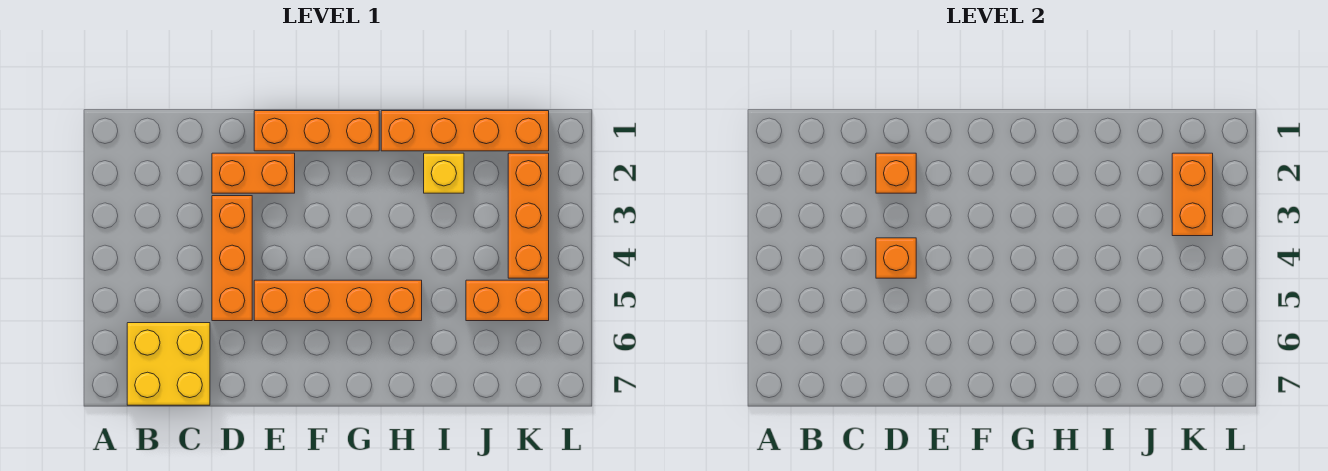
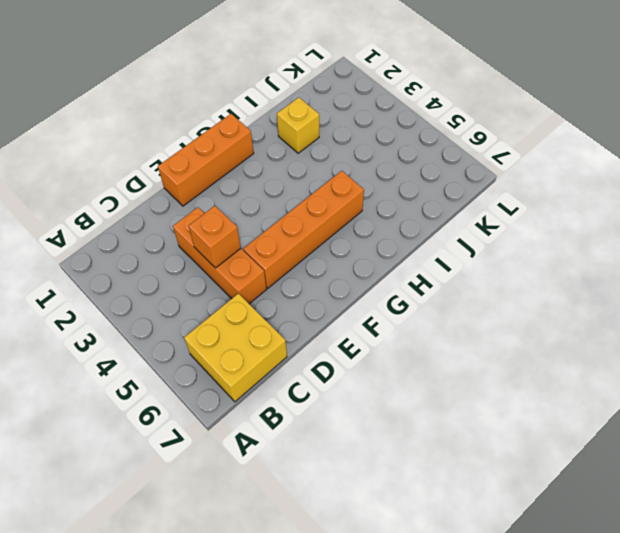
none -> orange 1x2 brick [212,153,295,193]
none -> orange 1x4 brick [381,111,549,151]
none -> orange 1x2 brick [466,280,549,321]

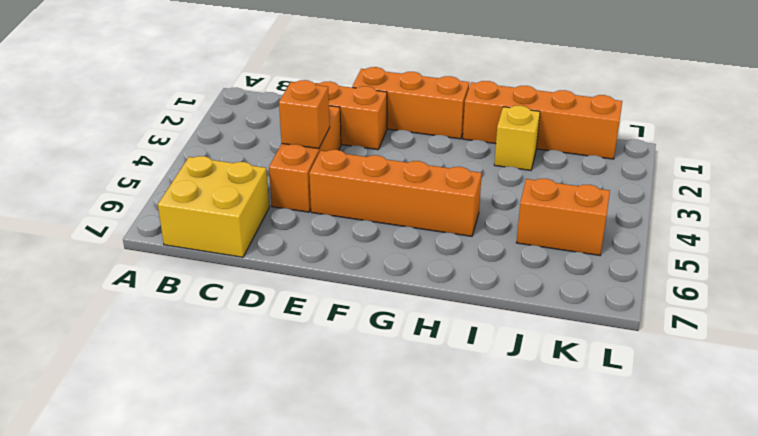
none -> orange 1x3 brick [508,153,549,278]
none -> orange 1x1 brick [876,153,916,193]
none -> orange 1x2 brick [1172,153,1213,236]

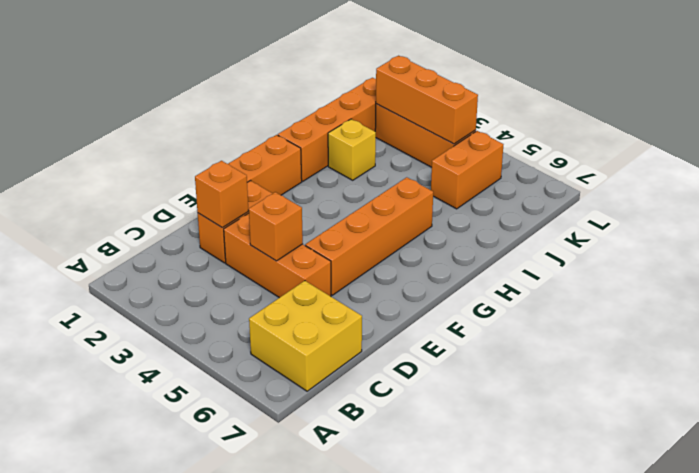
orange 1x3 brick [376,56,478,144] -> orange 1x2 brick [1172,153,1213,236]

